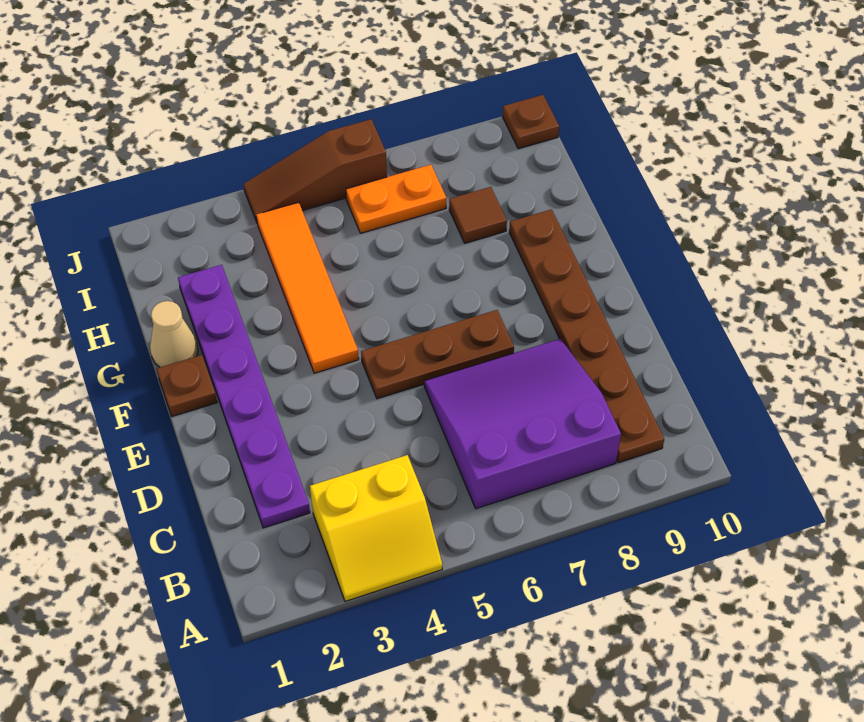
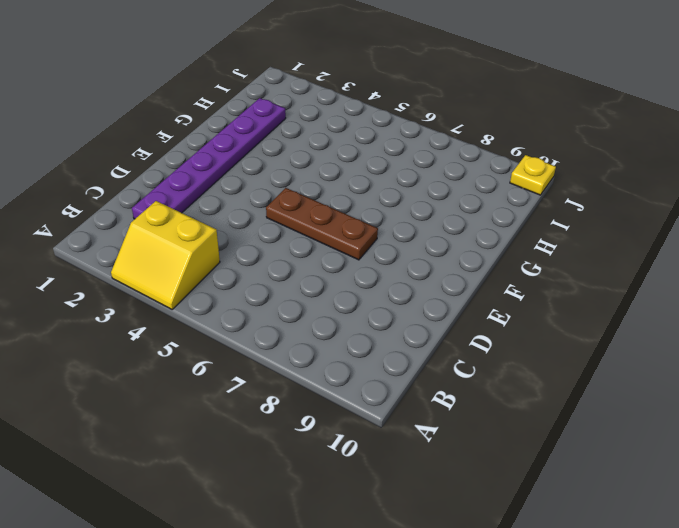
yellow 1x1 plate [510,155,556,195] -> brown 1x1 plate [503,95,559,149]
none -> purple 3x3 slope [424,339,621,509]
none -> brown 1x6 plate [509,209,664,463]
none -> brown 1x1 plate [157,355,217,416]

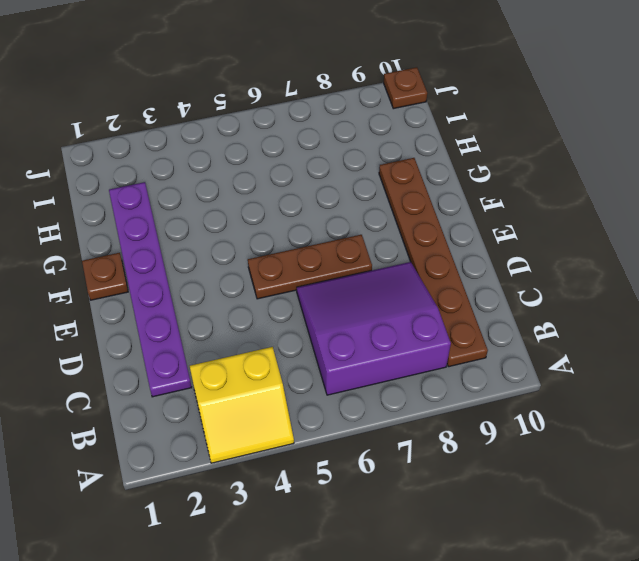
none -> orange 1x4 tile [256,202,359,373]
none -> tan 1x1 cone [150,301,198,367]
none -> brown 1x1 tile [449,187,507,243]

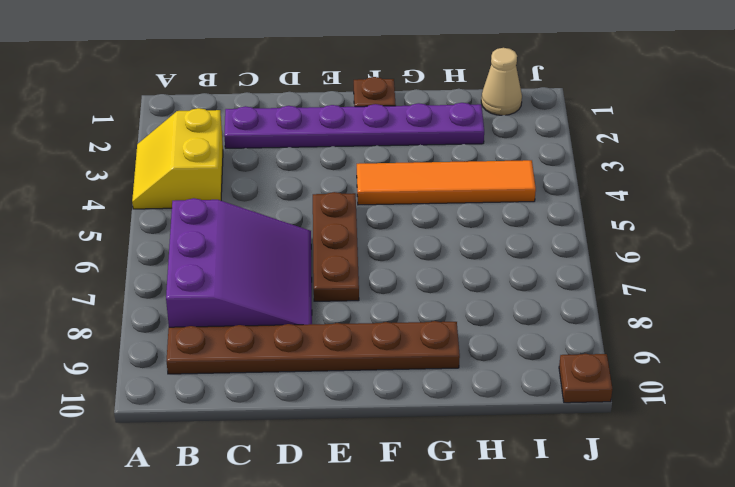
tan 1x1 cone [481,48,522,115] -> tan 1x1 cone moved to [150,301,198,367]
none -> brown 1x1 tile [449,187,507,243]
none -> orange 1x2 plate [346,165,446,233]
none -> brown 1x3 slope [243,119,387,222]

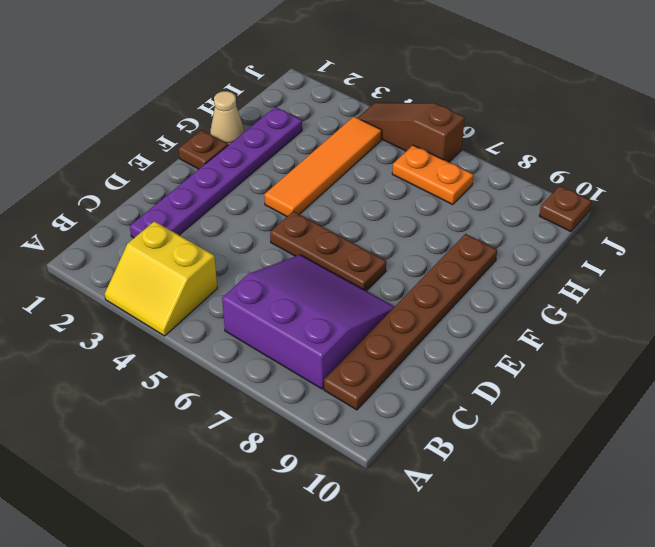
none -> brown 1x1 tile [449,187,507,243]

